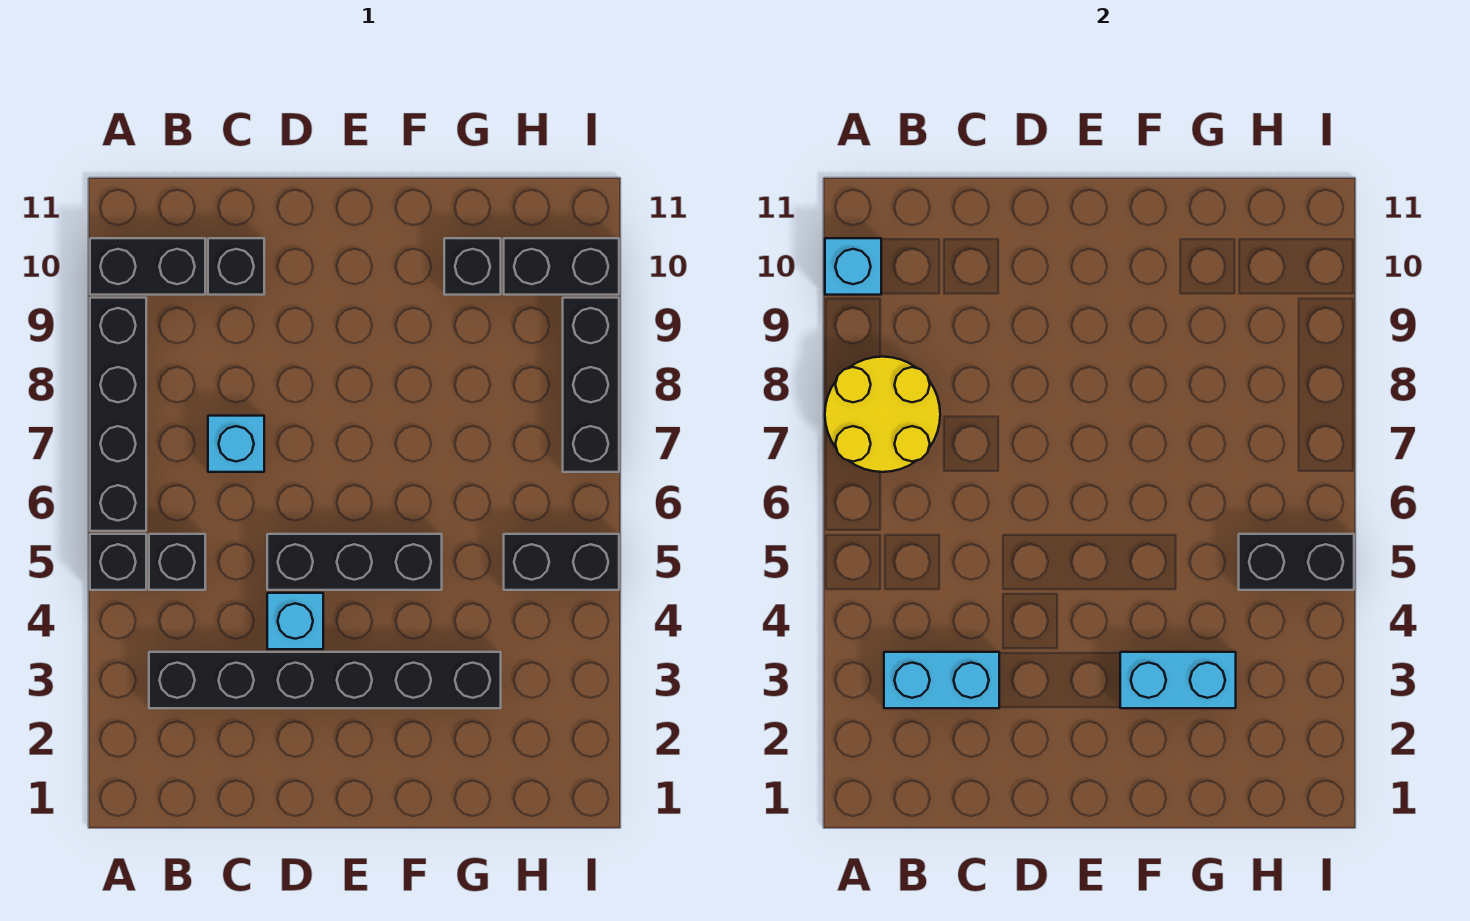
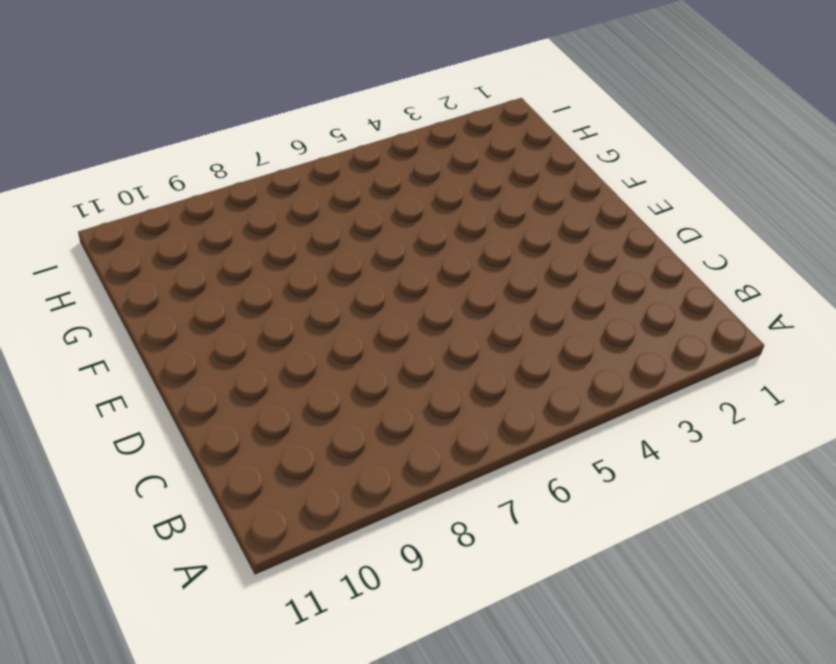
none -> black 1x1 brick [90,534,146,590]
none -> black 1x4 brick [90,298,146,531]
none -> black 1x2 brick [90,238,205,295]

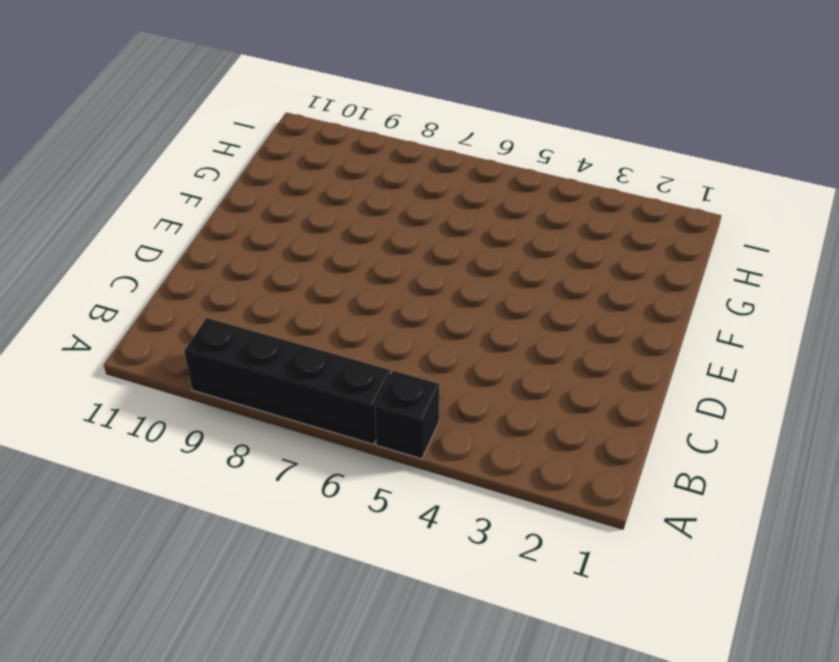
none -> black 1x2 brick [90,238,205,295]
none -> black 1x6 brick [149,652,501,708]
none -> black 1x1 brick [149,534,205,590]

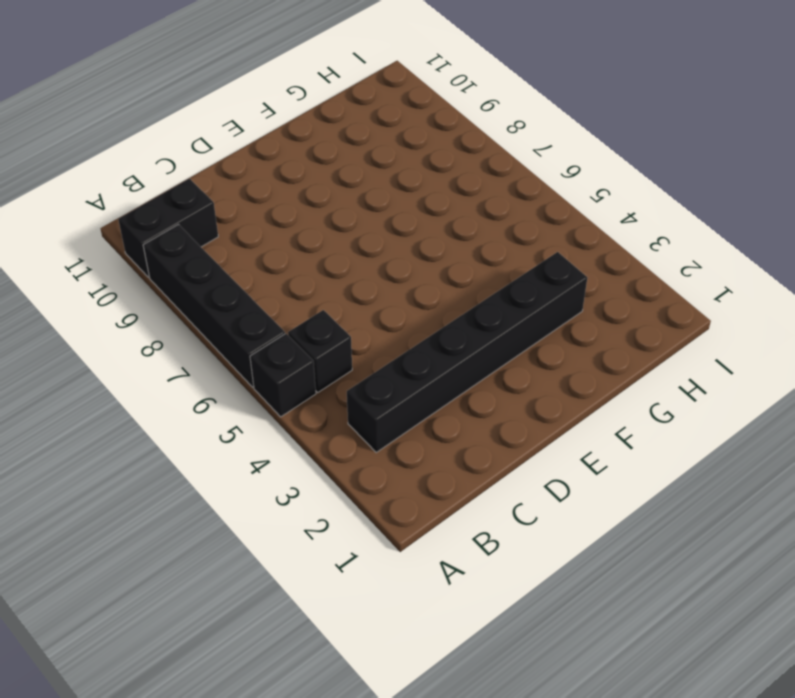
none -> cyan 1x1 brick [208,416,264,472]
none -> black 1x1 brick [208,238,264,295]
none -> cyan 1x1 brick [267,593,323,649]

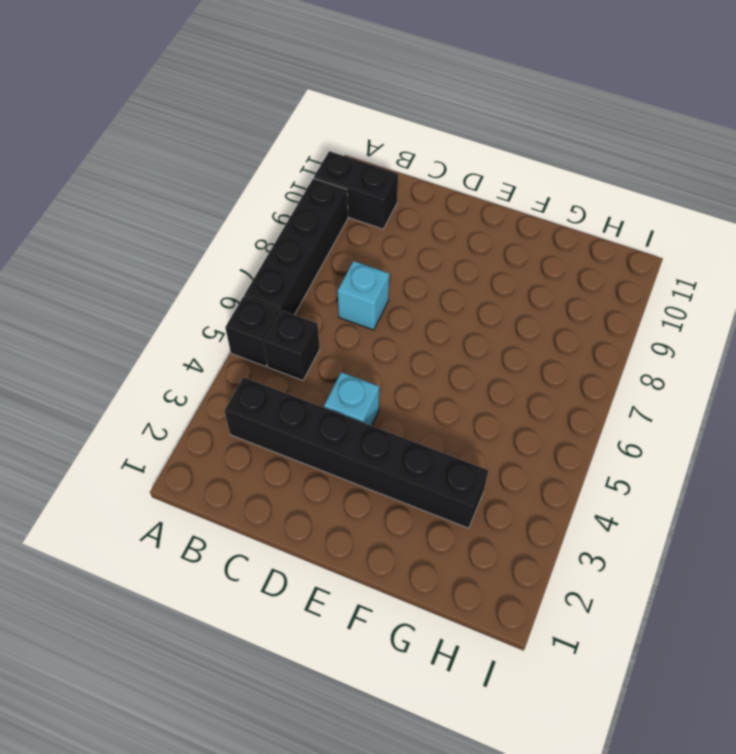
none -> black 1x1 brick [208,238,264,295]
none -> black 1x3 brick [267,534,442,590]
none -> black 1x1 brick [444,238,501,295]

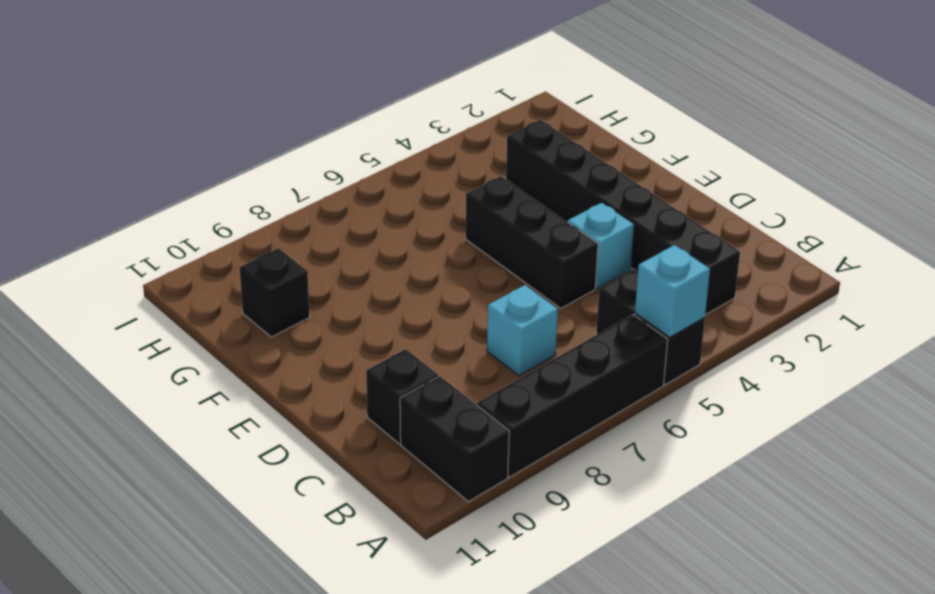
cyan 1x1 brick [635,245,710,337] -> cyan 1x1 brick moved to [825,238,881,295]
none -> black 1x2 brick [504,534,619,590]
none -> black 1x2 brick [504,238,619,295]
none -> black 1x3 brick [563,298,619,472]

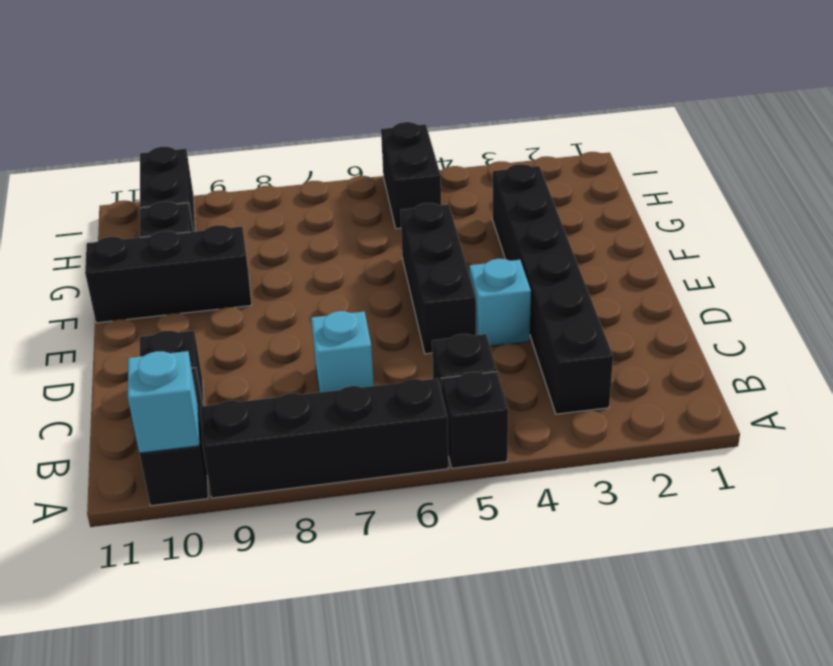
black 1x3 brick [85,225,252,323] -> black 1x3 brick moved to [563,298,619,472]
none -> yellow 2x2 round brick [825,357,940,472]
none -> cyan 1x2 brick [884,652,999,708]
none -> cyan 1x2 brick [1120,652,1236,708]

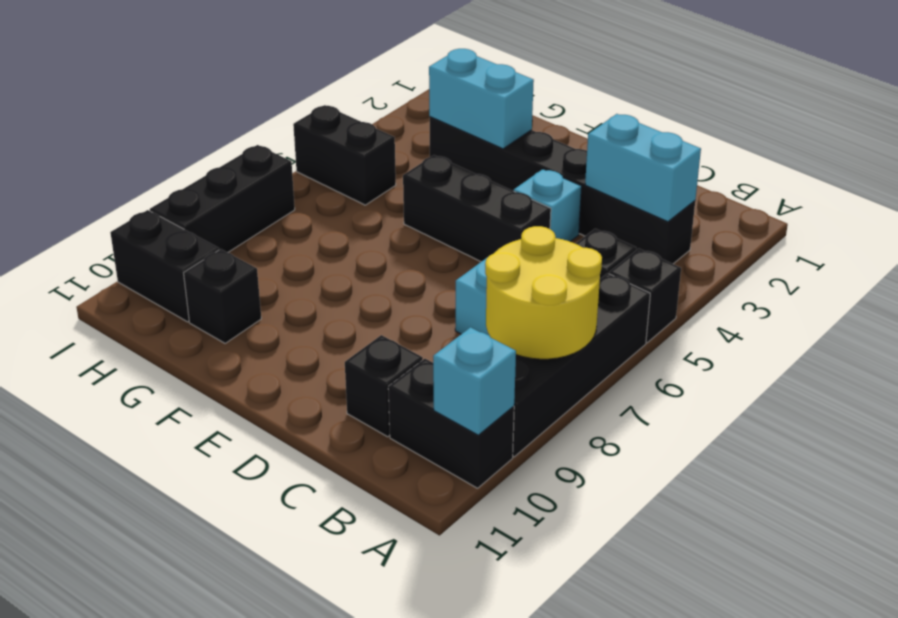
none -> black 1x2 brick [1239,534,1354,590]

